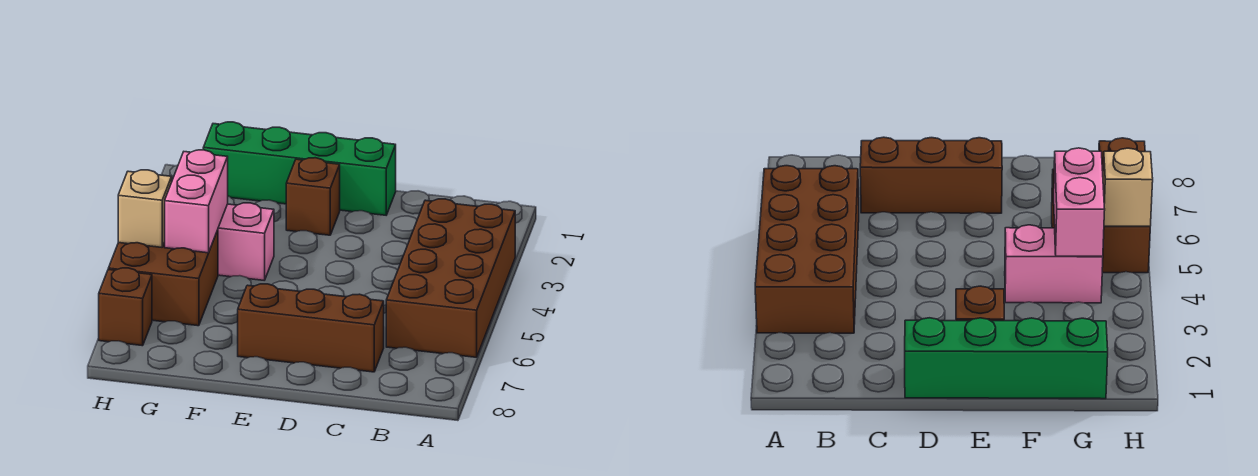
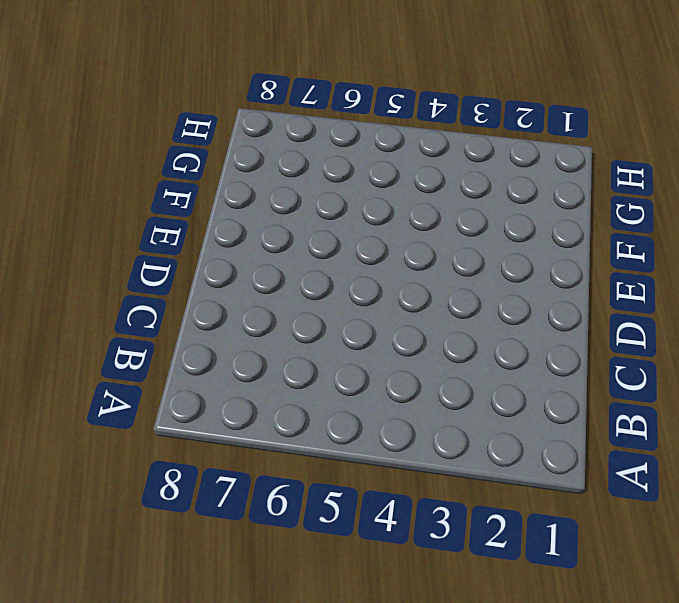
none -> brown 2x4 brick [386,199,515,357]
none -> brown 1x3 brick [238,284,384,372]

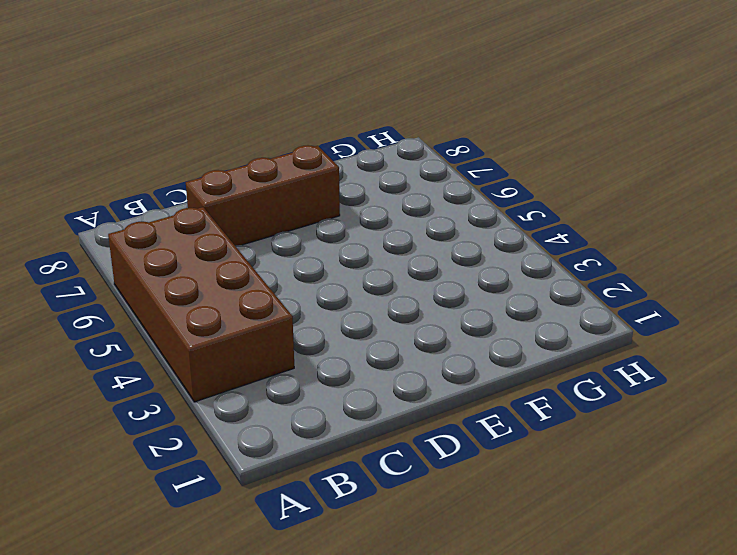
none -> green 1x4 brick [203,122,396,215]
none -> brown 1x1 brick [286,158,340,235]

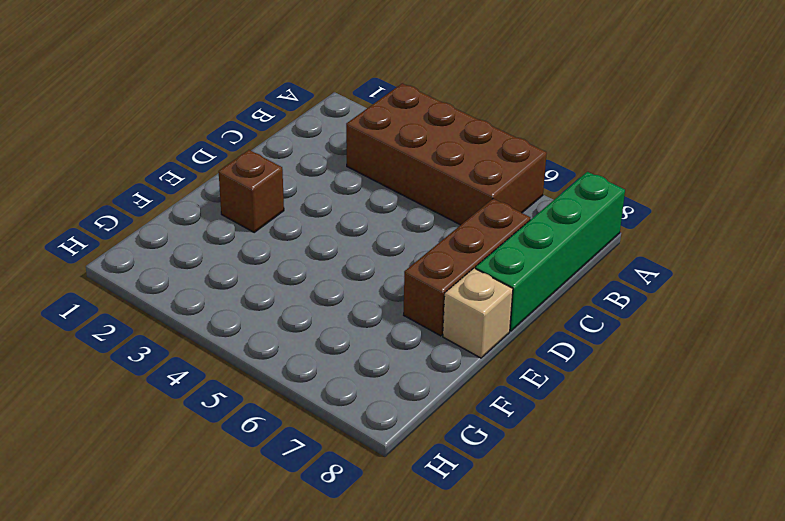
green 1x4 brick [475,172,625,331] -> green 1x4 brick moved to [203,122,396,215]
tan 1x1 brick [443,268,513,358] -> tan 1x1 brick moved to [118,170,172,247]
none -> pink 1x2 brick [218,203,274,280]
none -> brown 2x2 brick [108,230,218,326]

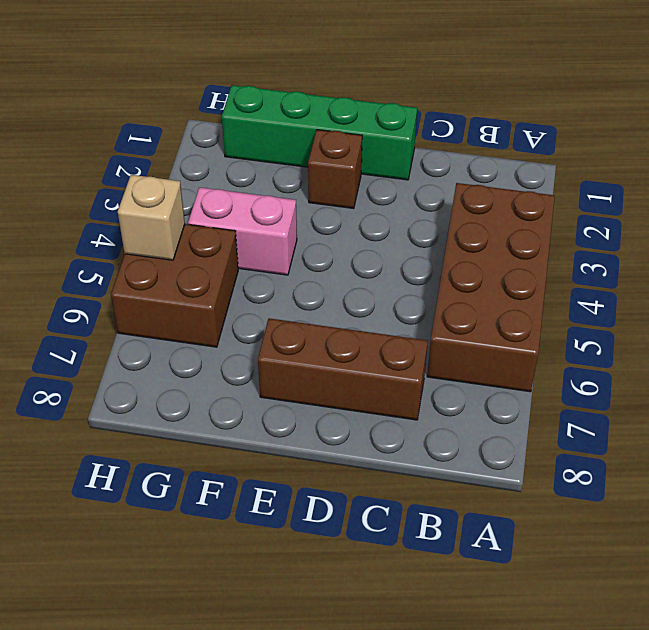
none -> brown 1x1 brick [99,268,152,346]
none -> pink 1x2 brick [165,150,228,253]

